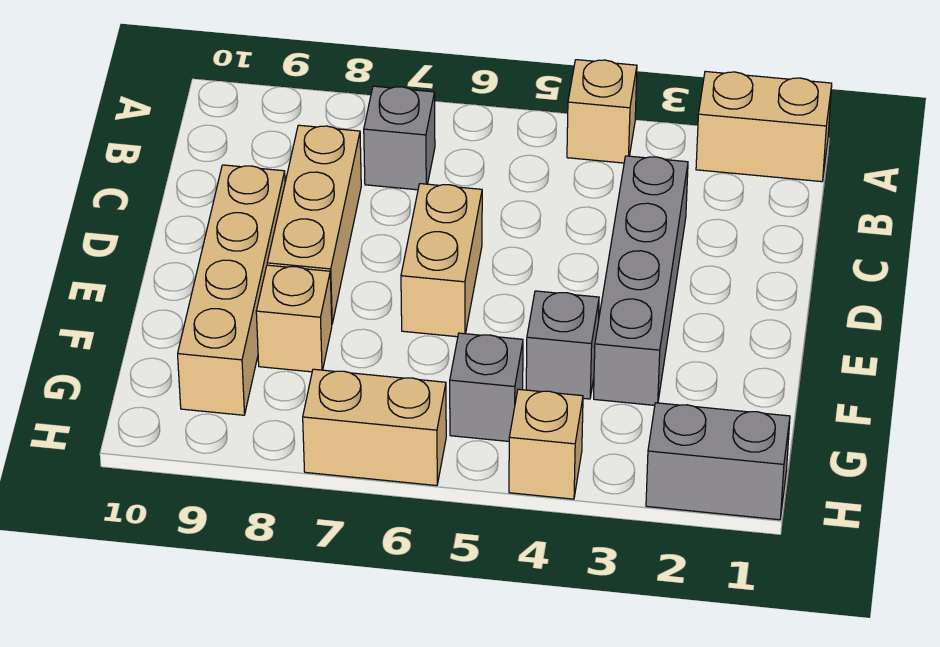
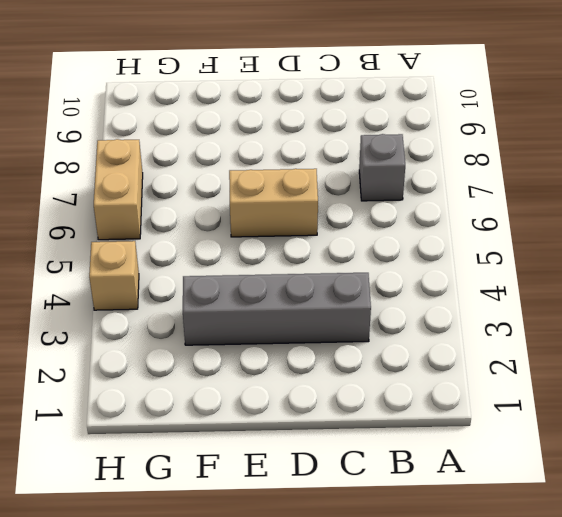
none -> tan 1x2 brick [696,71,832,182]
none -> tan 1x1 brick [567,60,637,163]
none -> tan 1x3 brick [267,125,361,323]

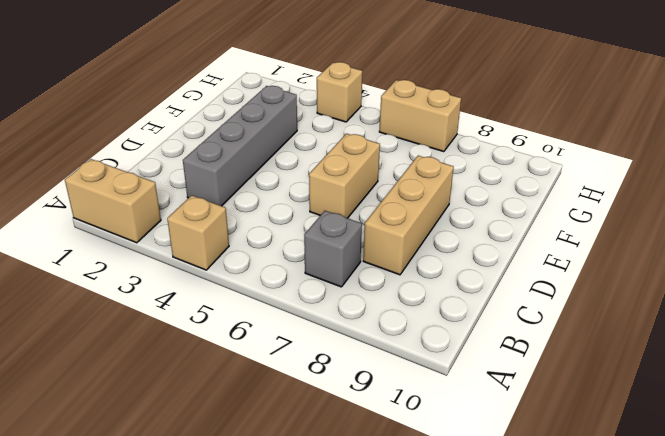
none -> tan 1x4 brick [178,165,285,415]
none -> grey 1x1 brick [526,291,599,399]
none -> tan 1x1 brick [256,265,332,372]

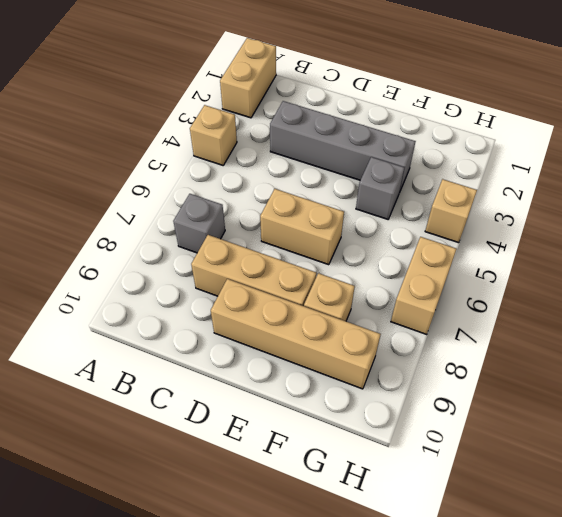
none -> grey 1x1 brick [450,333,523,441]
none -> grey 1x2 brick [646,403,790,520]

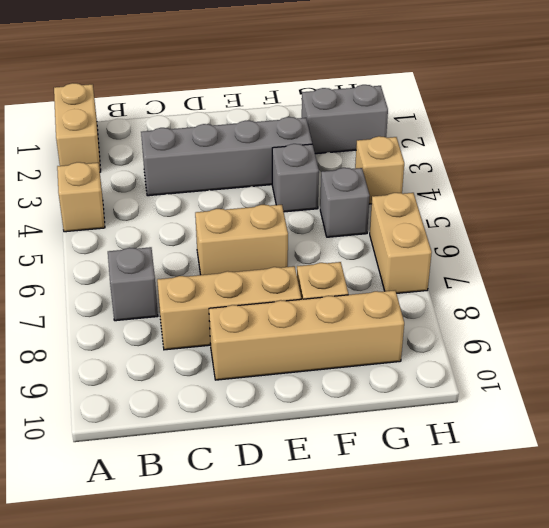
grey 1x2 brick [302,85,388,154] -> grey 1x2 brick turned to [646,403,790,520]

